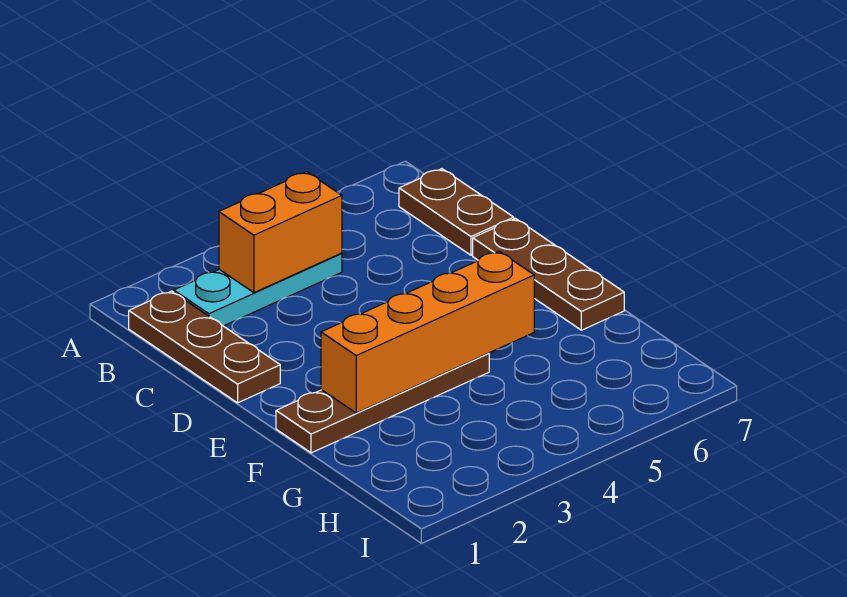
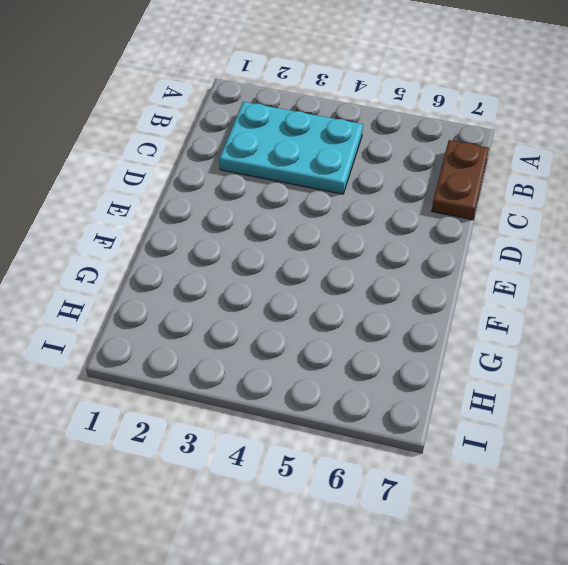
cyan 2x3 plate [219,102,363,194] -> cyan 1x3 plate [174,253,342,326]
none -> brown 1x3 plate [129,291,280,403]
none -> brown 1x3 plate [473,219,624,330]

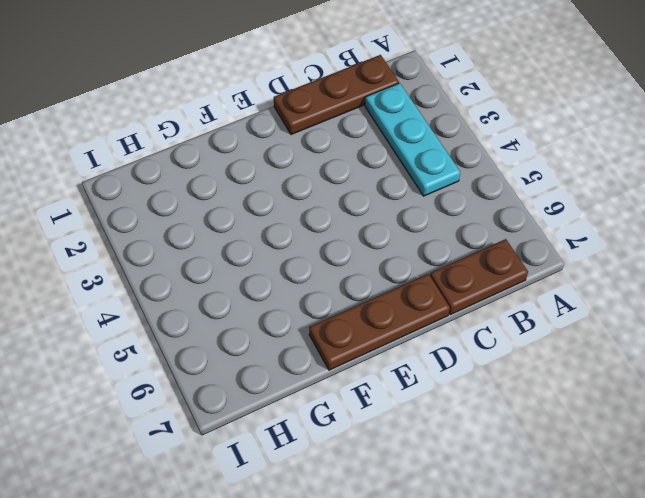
none -> brown 1x4 plate [276,353,489,453]
none -> orange 1x2 brick [219,172,342,293]

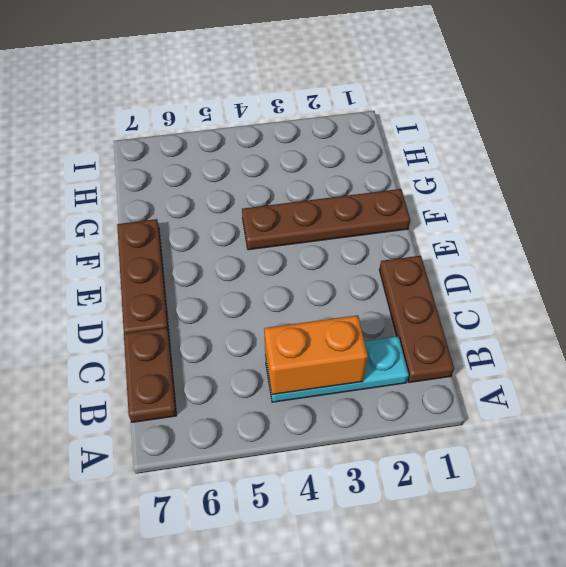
none -> orange 1x4 brick [321,251,534,413]

